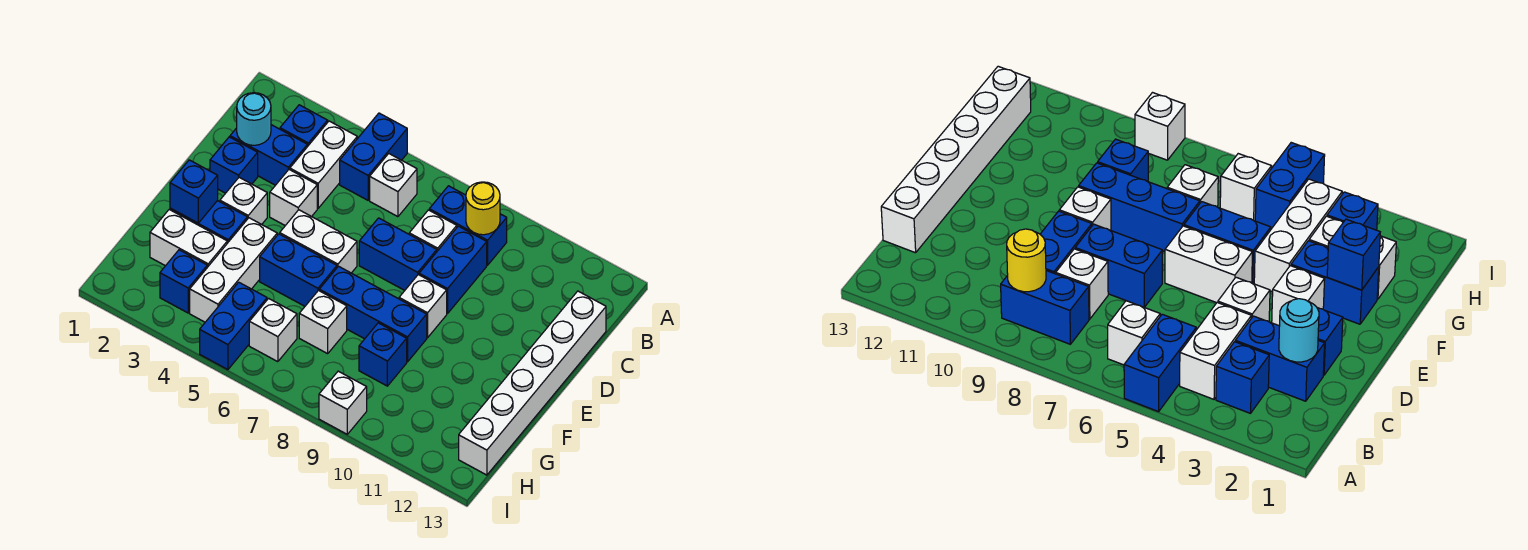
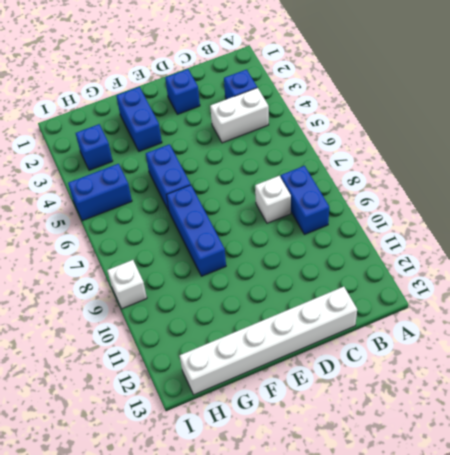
none -> blue 1x2 brick [340,113,407,200]
none -> white 1x1 brick [370,154,417,217]
none -> blue 1x2 brick [230,125,307,185]

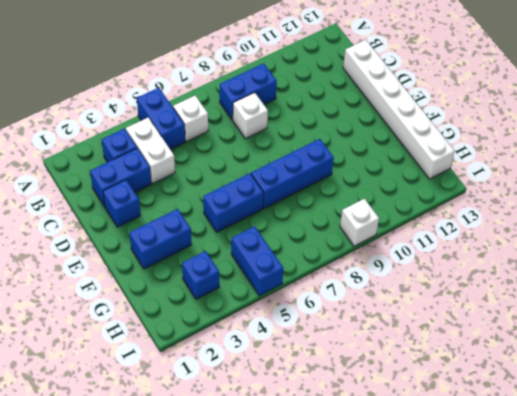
none -> blue 1x2 brick [419,226,487,314]
none -> white 1x1 brick [270,170,317,226]
none -> blue 1x2 brick [359,218,437,290]

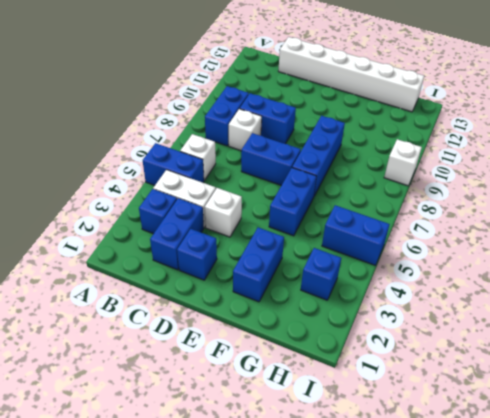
blue 1x2 brick [241,133,301,185] -> blue 1x2 brick turned to [359,218,437,290]
none -> white 1x1 brick [220,177,267,224]
none -> white 1x2 brick [280,210,357,273]
none -> white 1x1 brick [399,275,447,338]

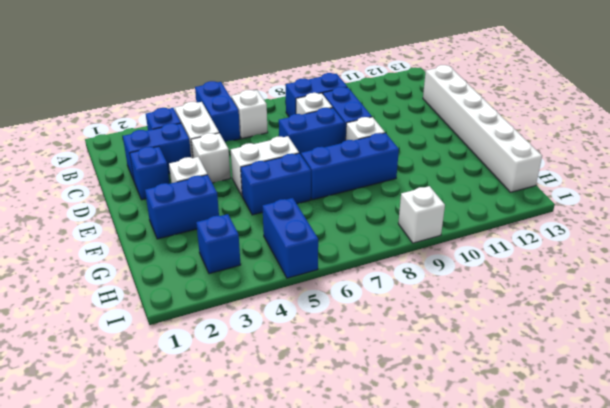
none -> white 1x3 brick [190,218,277,322]
none -> white 1x2 brick [150,210,227,267]
none -> white 1x1 brick [299,291,347,354]

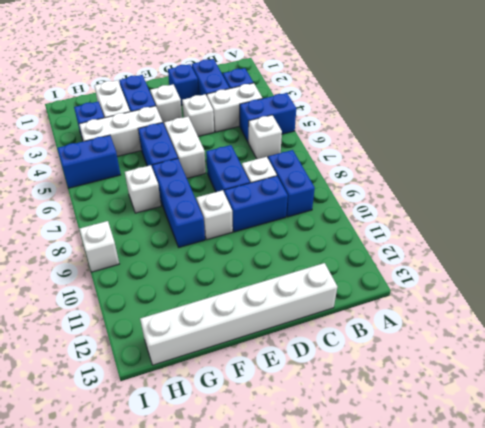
none -> blue 1x1 brick [359,323,407,386]
none -> white 1x1 brick [249,298,297,362]
none -> yellow 1x1 round brick [466,182,500,235]

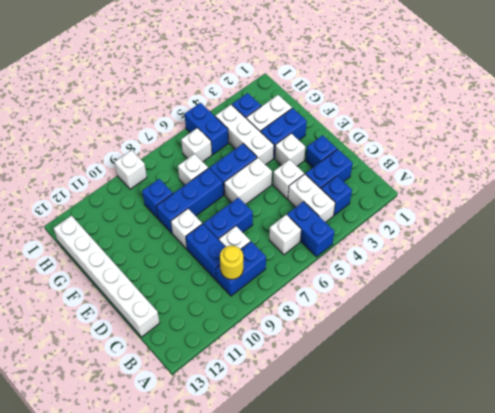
none -> cyan 1x1 round brick [237,93,271,145]
none -> blue 1x1 brick [170,160,218,223]

